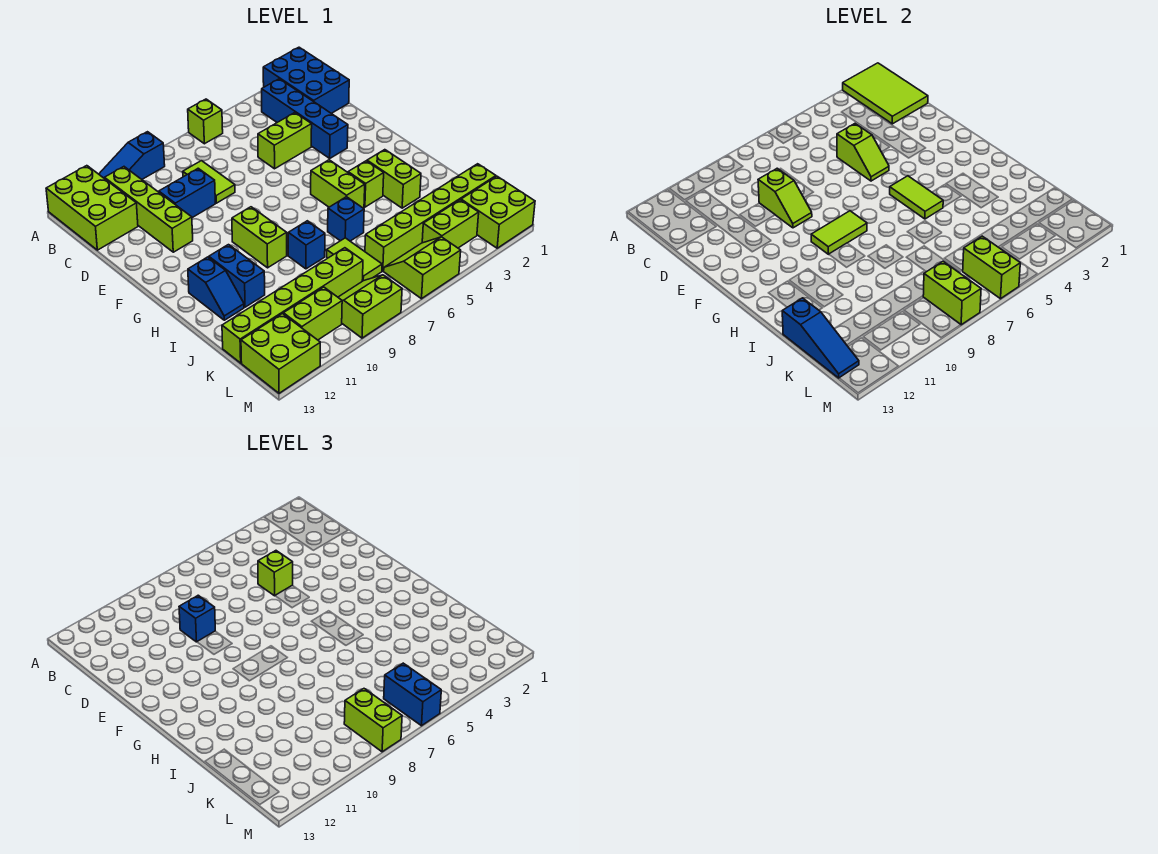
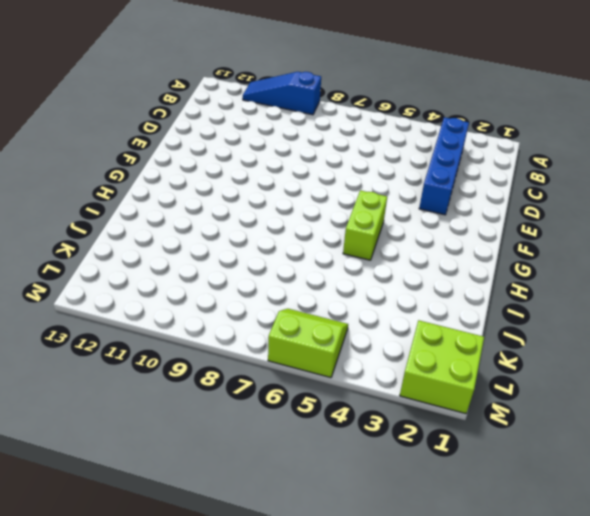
none -> blue 2x3 brick [263,47,349,113]
none -> lime 1x1 brick [188,99,223,144]
none -> lime 2x3 brick [46,166,138,250]
none -> lime 1x4 brick [104,167,193,252]

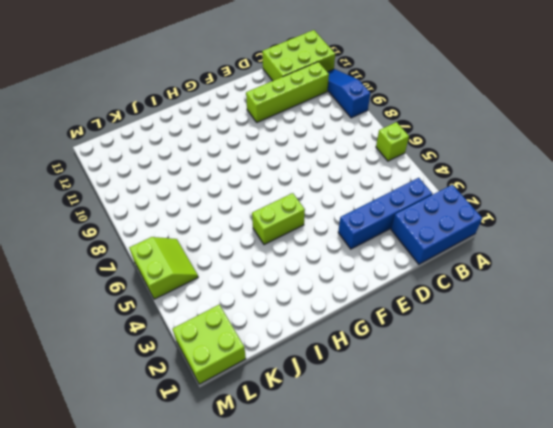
none -> lime 1x2 tile [183,161,235,203]
none -> lime 1x2 brick [258,113,312,169]
none -> blue 1x2 brick [159,168,215,218]
none -> lime 1x2 brick [232,207,287,268]

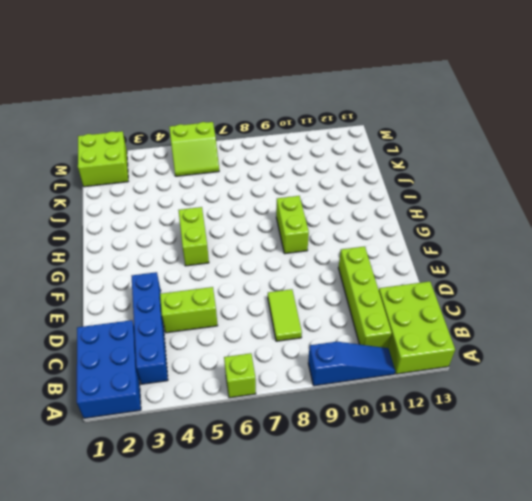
none -> blue 1x2 brick [159,168,215,218]
none -> lime 1x2 brick [367,150,421,208]
none -> lime 1x1 brick [348,161,384,207]
none -> blue 1x2 brick [209,245,265,307]

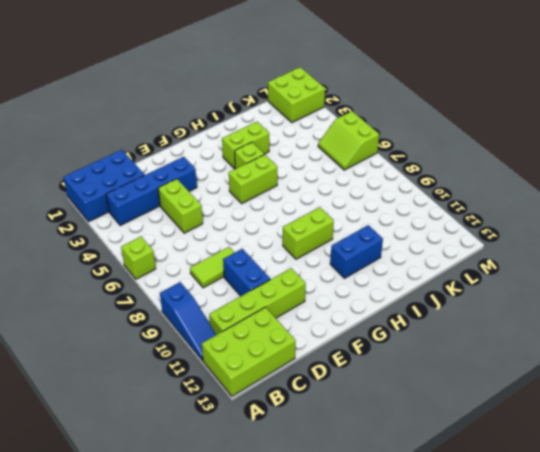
none -> blue 1x2 slope [188,257,244,320]
none -> blue 1x1 brick [328,197,364,241]
none -> blue 1x1 brick [288,221,325,269]
none -> lime 1x2 tile [327,238,382,281]

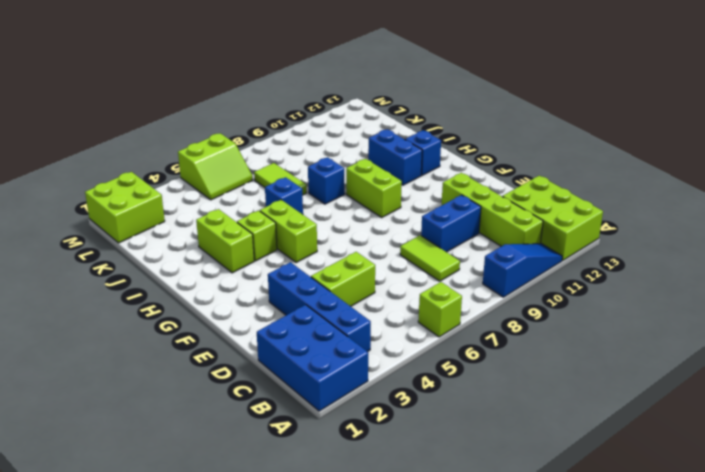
none -> lime 1x6 brick [365,164,496,271]
none -> lime 1x6 brick [222,248,363,363]
none -> lime 1x2 brick [422,200,479,248]
none -> lime 2x2 slope [338,275,402,338]

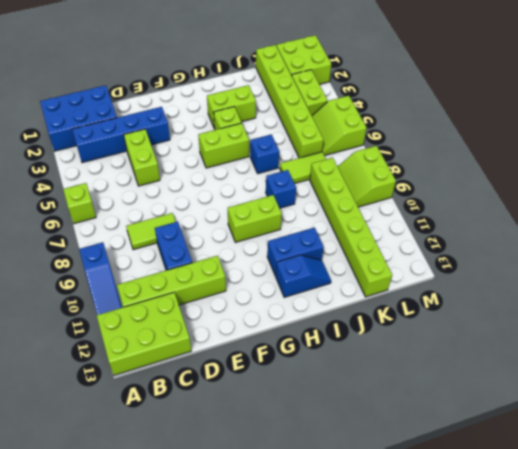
none -> lime 1x2 brick [283,287,342,340]
none -> lime 2x2 brick [241,314,320,393]
none -> lime 2x3 tile [843,63,928,124]
none -> lime 1x2 slope [837,124,889,181]

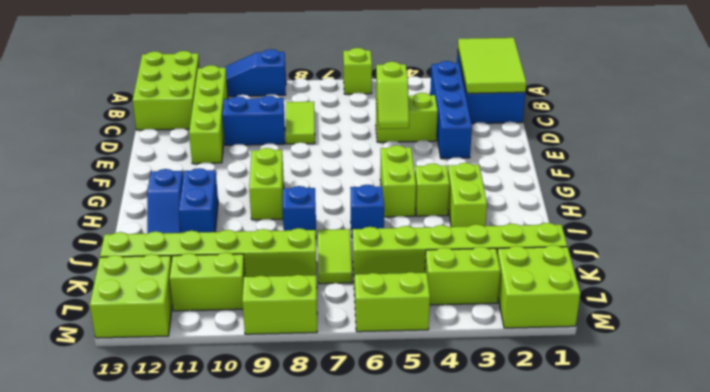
none -> lime 1x2 slope [758,168,812,228]
none -> lime 1x2 tile [890,176,943,219]
none -> lime 1x2 tile [811,211,867,254]
none -> blue 1x3 slope [782,298,859,378]

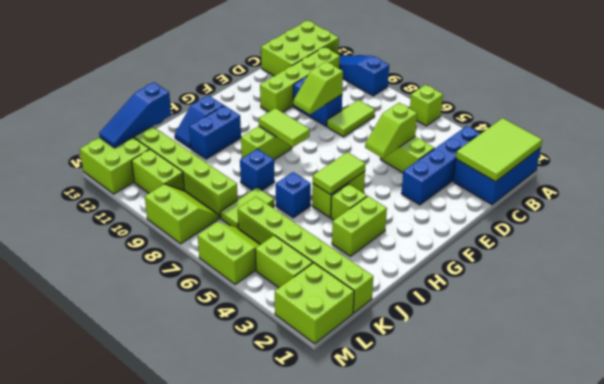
none -> lime 1x2 brick [963,236,1020,299]
none -> lime 1x2 brick [923,262,981,325]
none -> lime 1x1 brick [258,551,293,596]
none -> blue 1x1 brick [179,595,215,642]

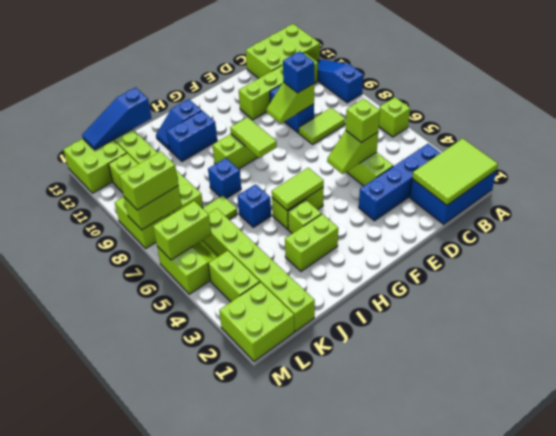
none -> blue 1x2 brick [384,663,441,726]

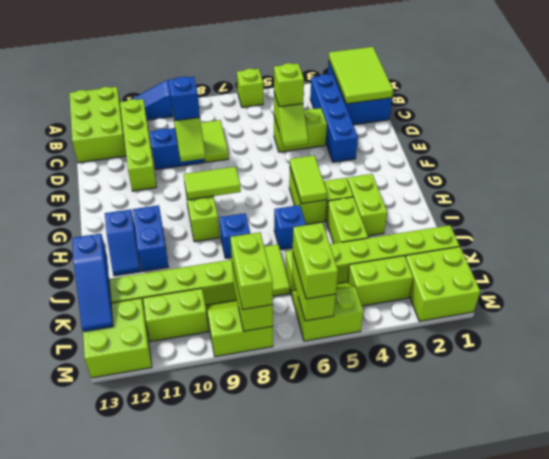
lime 1x2 brick [327,197,368,243] -> none
lime 1x2 brick [293,223,338,299] -> blue 1x2 brick [384,663,441,726]

